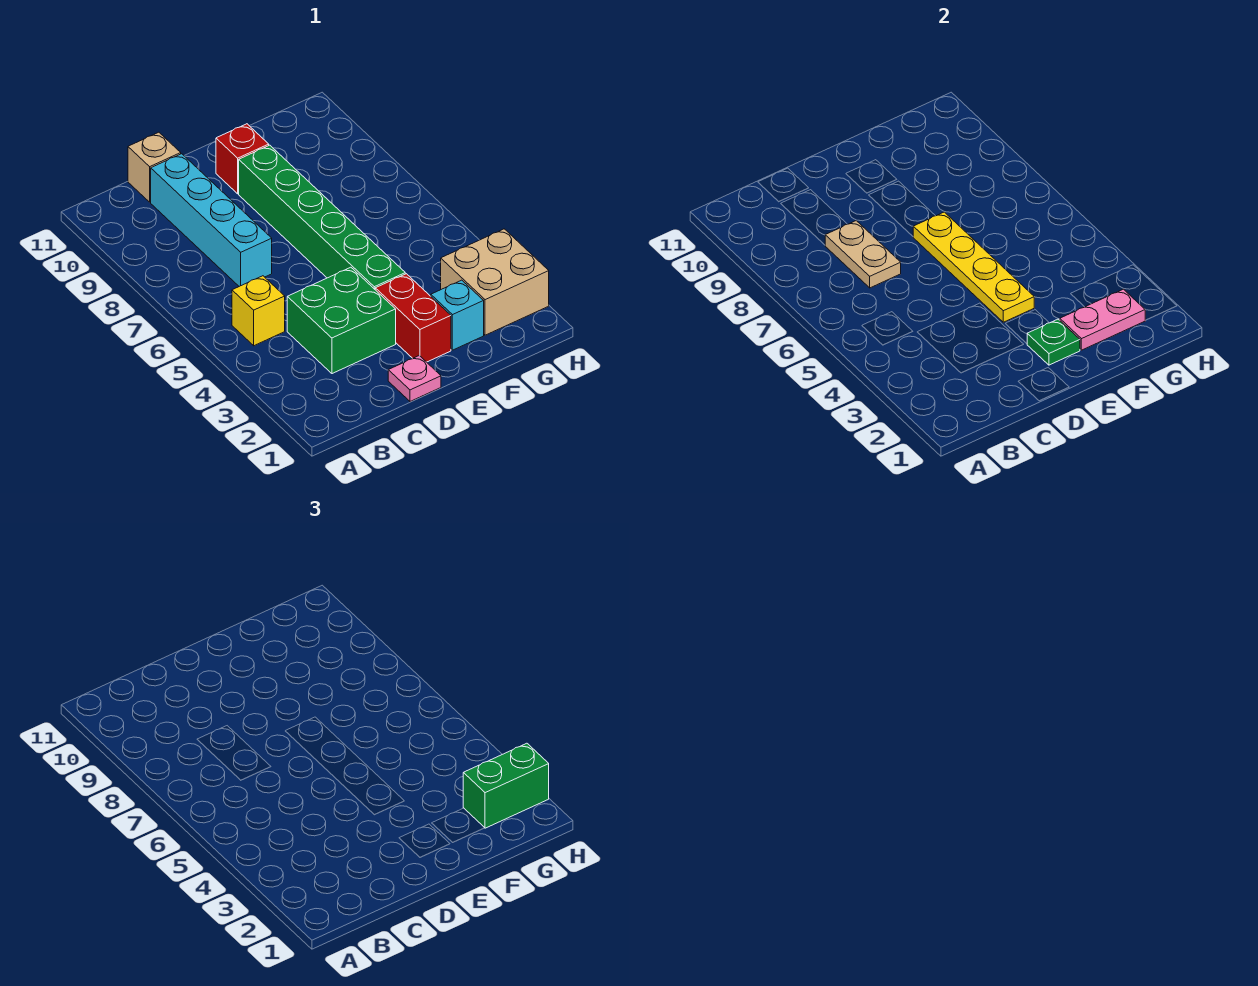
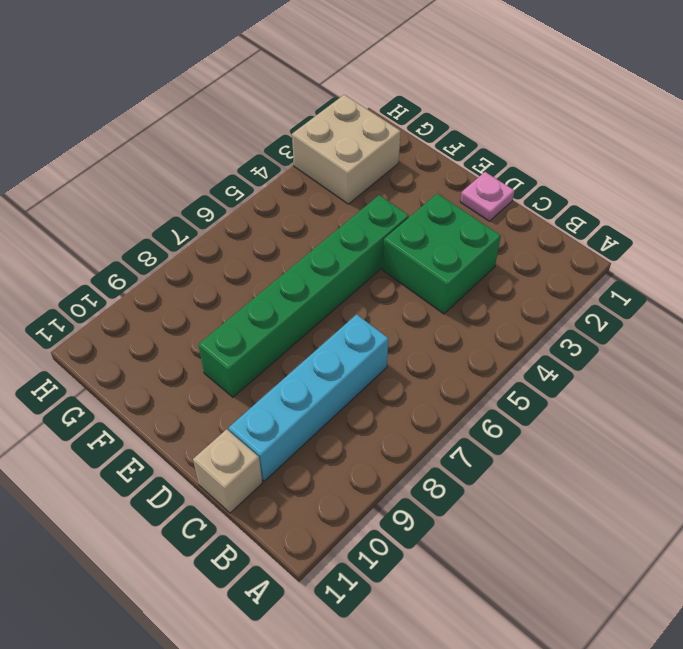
none -> yellow 1x1 brick [232,276,285,346]
none -> red 1x2 brick [375,274,451,362]
none -> red 1x1 brick [216,124,269,194]

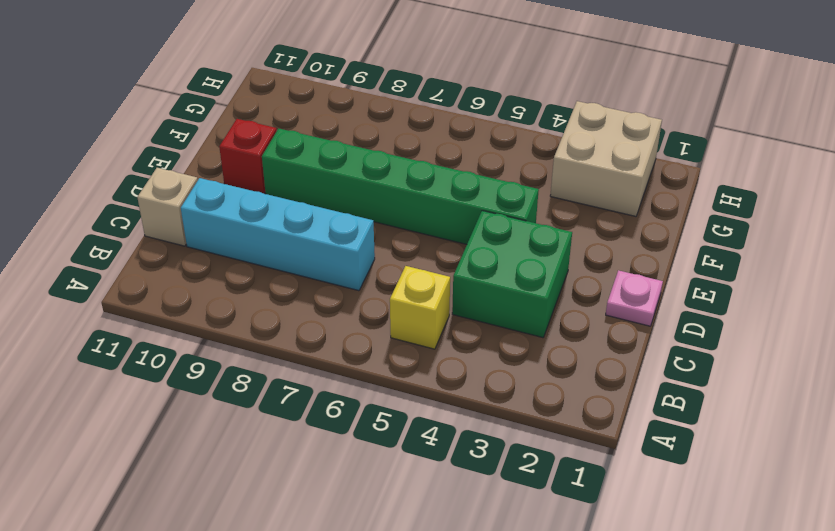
none -> red 1x2 brick [375,274,451,362]
none -> cyan 1x1 brick [431,280,484,350]
none -> tan 1x2 plate [825,221,901,288]

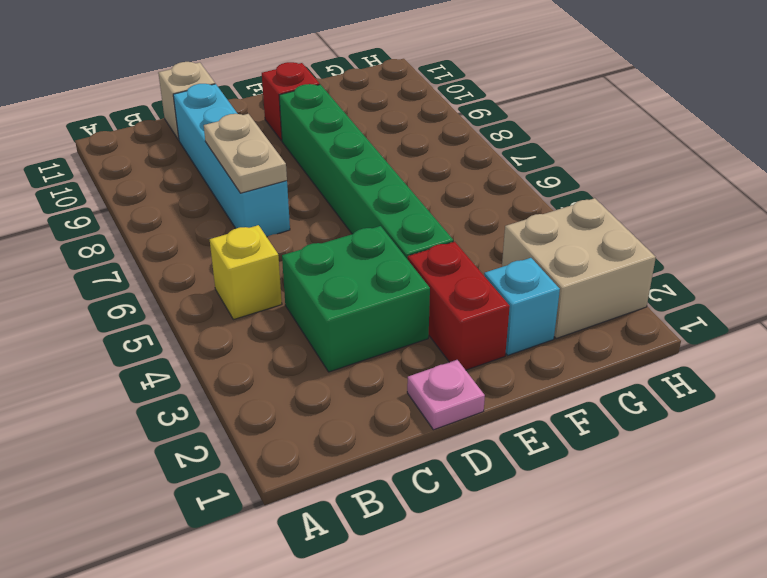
none -> green 1x1 plate [1027,319,1080,365]
none -> yellow 1x4 plate [913,212,1034,322]
none -> pink 1x2 plate [1060,289,1145,350]

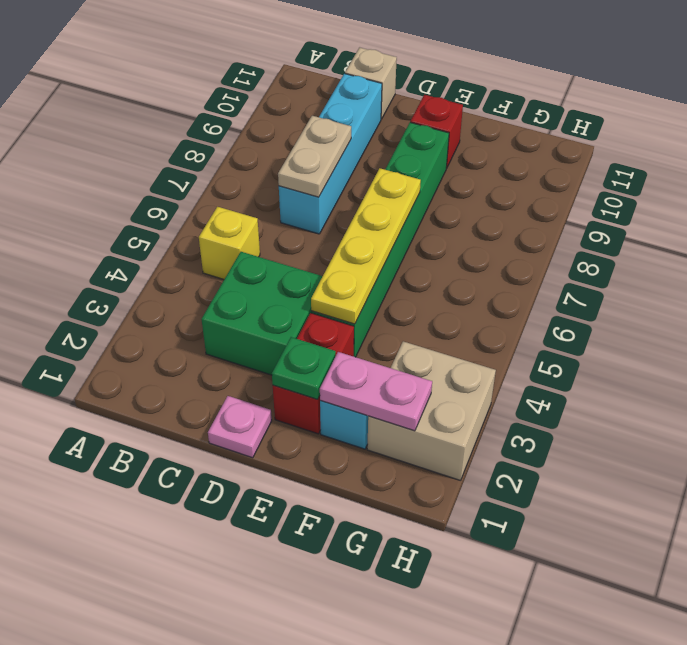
none -> green 1x2 brick [463,743,549,828]

